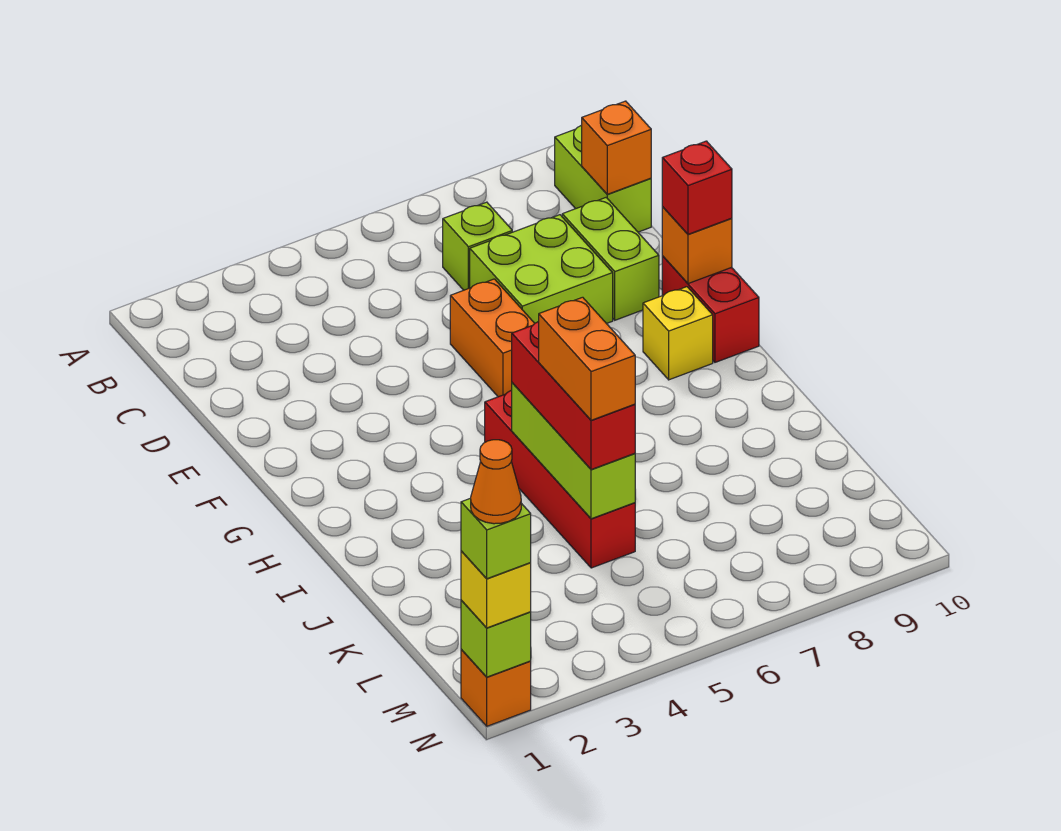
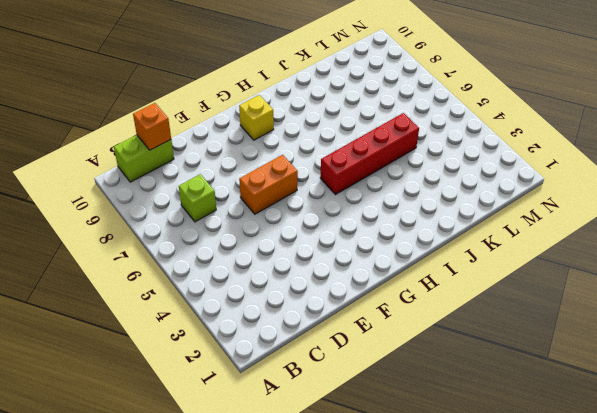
none -> lime 2x2 brick [470,215,613,324]
none -> lime 1x2 brick [562,197,659,320]
none -> red 1x2 brick [662,256,759,362]

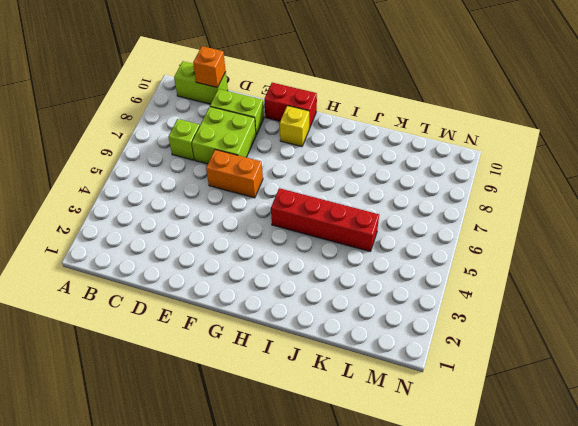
none -> orange 1x1 brick [461,649,531,726]
none -> orange 1x1 brick [662,207,732,284]
none -> lime 1x3 brick [512,383,635,519]

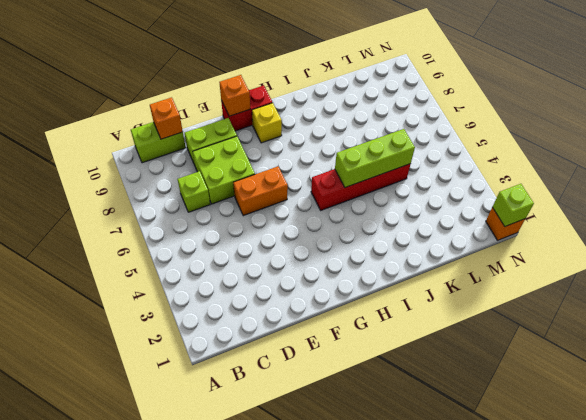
none -> red 1x1 brick [662,141,732,234]
none -> red 1x3 brick [512,321,635,470]
none -> yellow 1x1 brick [461,551,531,628]

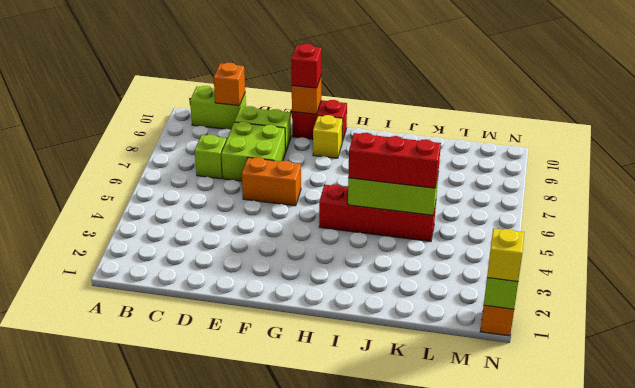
none -> orange 1x2 brick [539,297,635,420]
none -> lime 1x1 brick [461,498,531,579]
none -> orange 1x1 cone [471,440,521,524]

